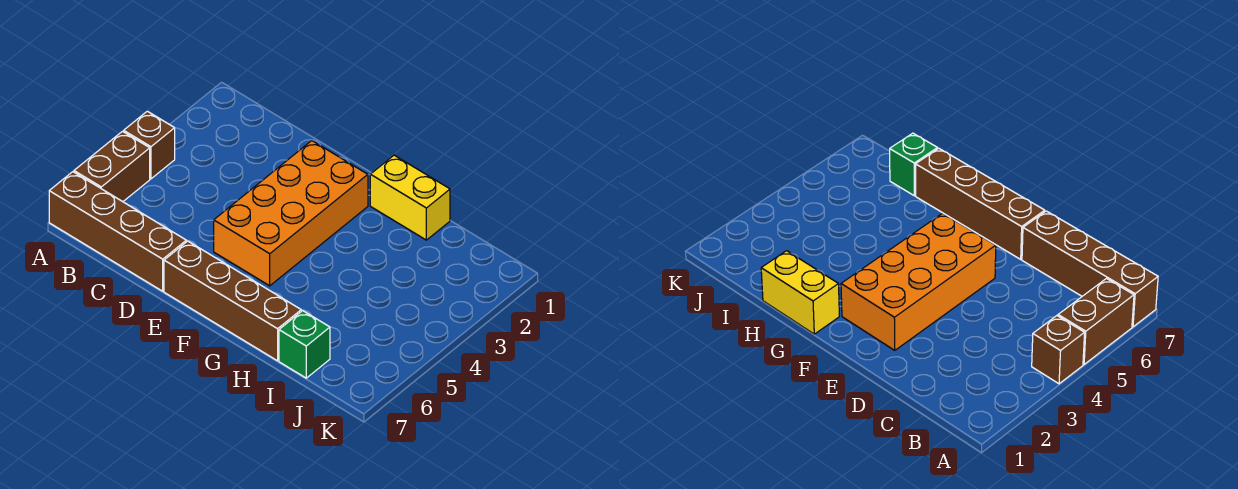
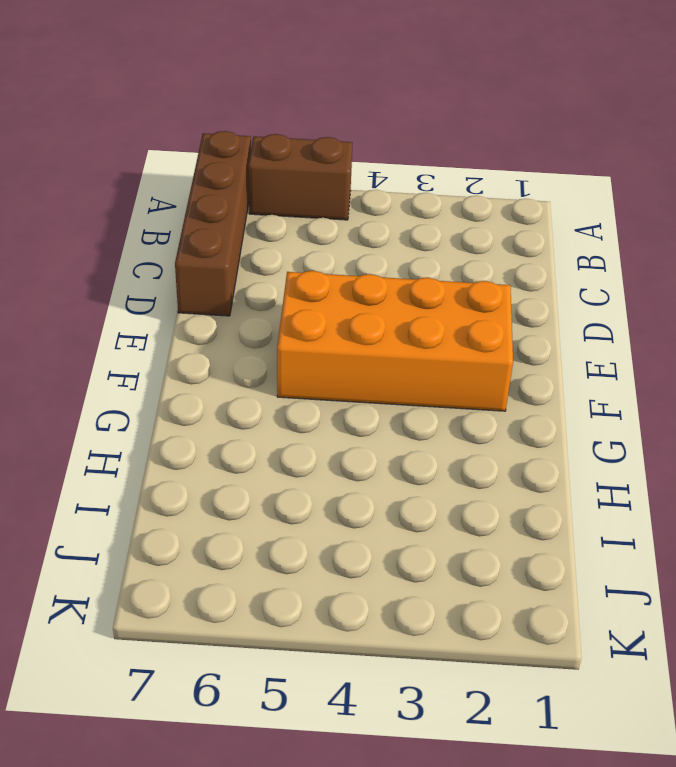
none -> brown 1x1 brick [124,111,175,179]
none -> brown 1x4 brick [164,241,301,361]

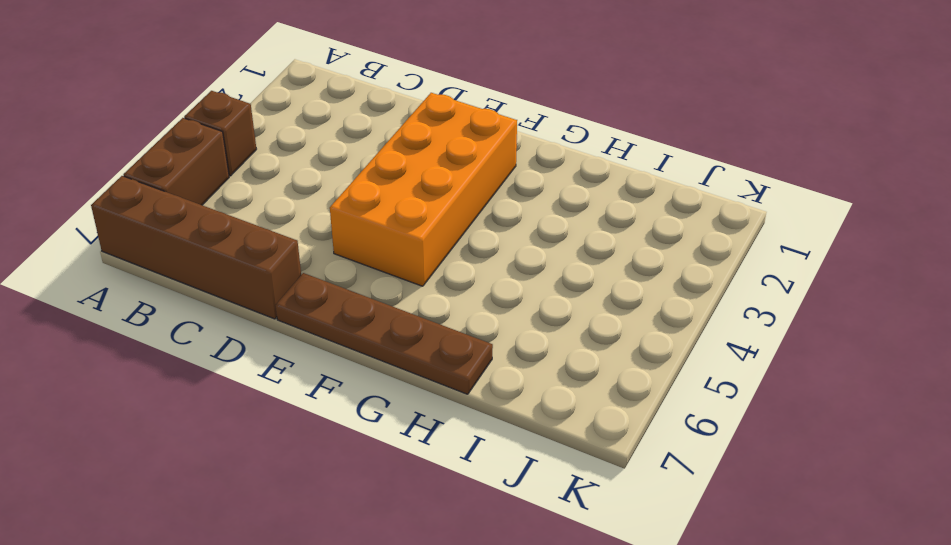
brown 1x4 plate [275,273,493,394] -> brown 1x4 brick [164,241,301,361]
none -> yellow 1x2 brick [370,155,450,240]
none -> green 1x1 brick [279,311,330,378]

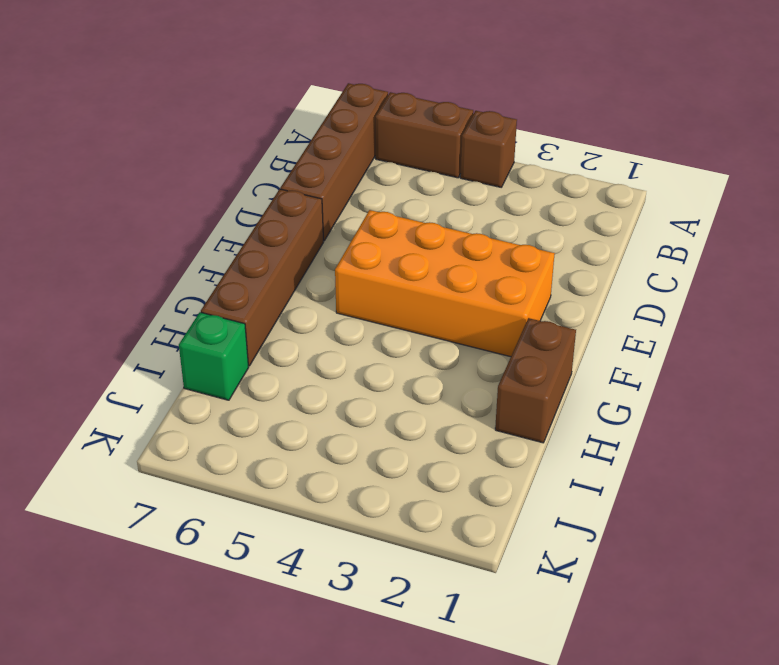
brown 1x2 brick [495,318,576,443] -> yellow 1x2 brick [370,155,450,240]

